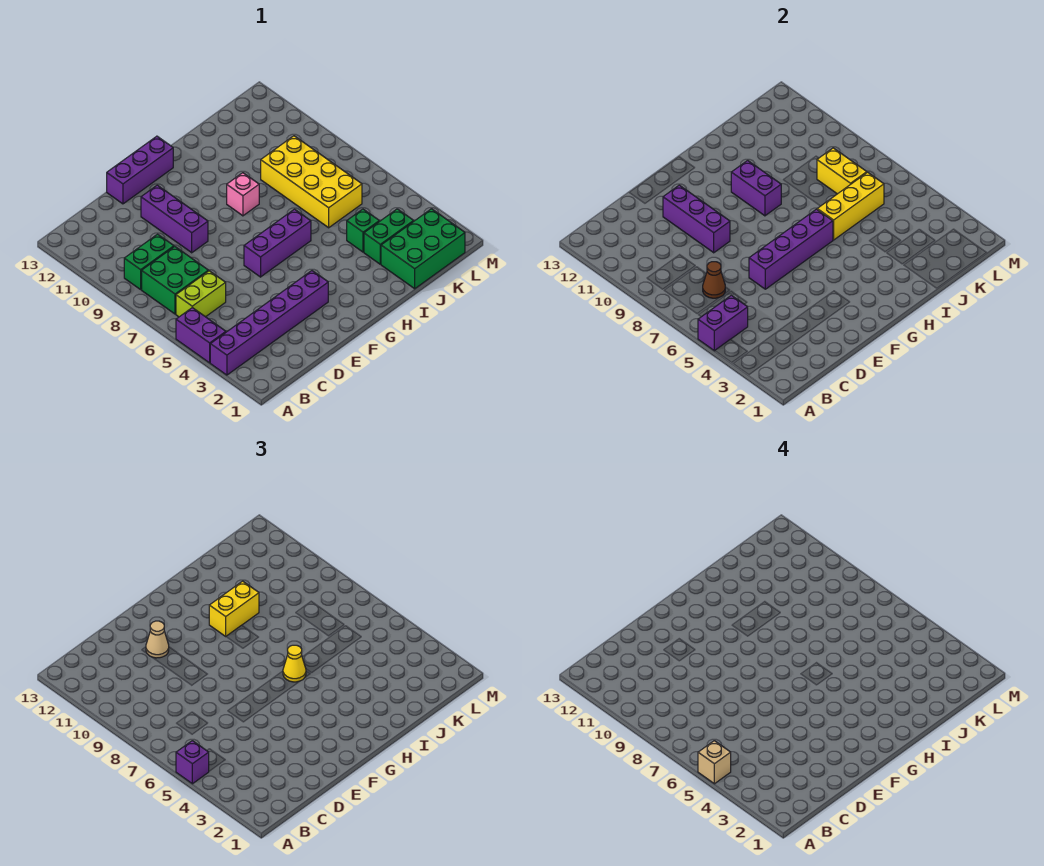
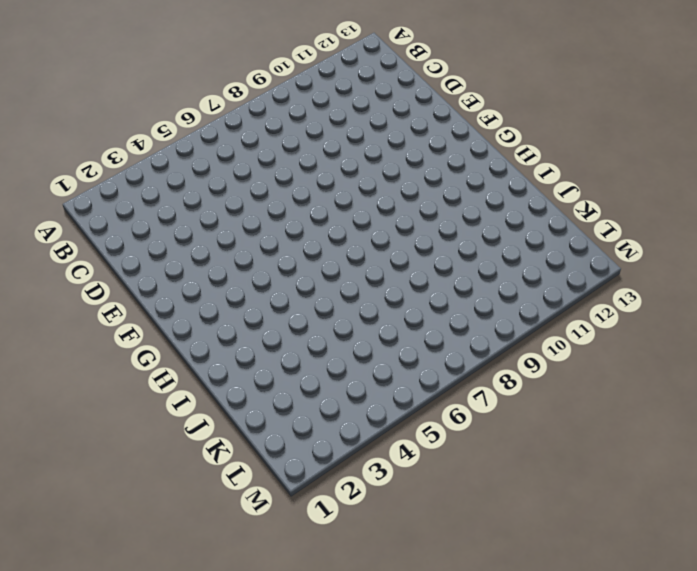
none -> purple 1x6 brick [210,271,328,375]
none -> purple 1x2 brick [176,308,226,363]
none -> lime 1x2 brick [176,271,226,317]

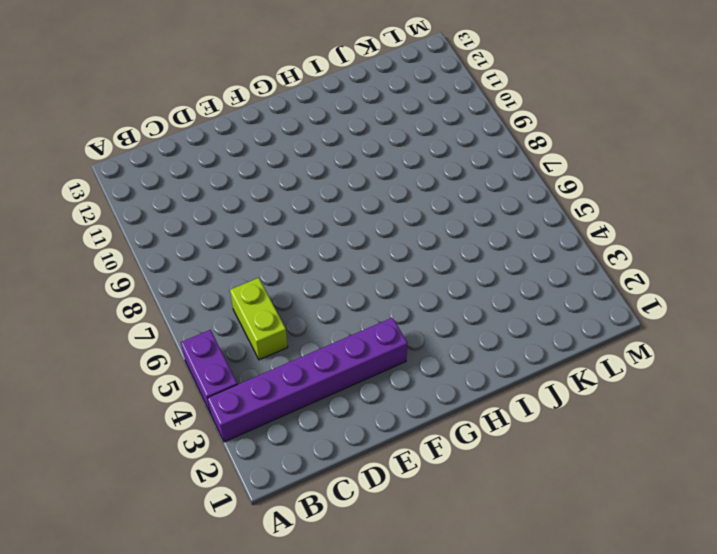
lime 1x2 brick [230,278,288,360] -> lime 1x2 brick turned to [176,271,226,317]
none -> green 2x2 brick [142,246,208,314]
none -> green 1x2 brick [124,234,174,289]
none -> purple 1x3 brick [141,185,208,253]

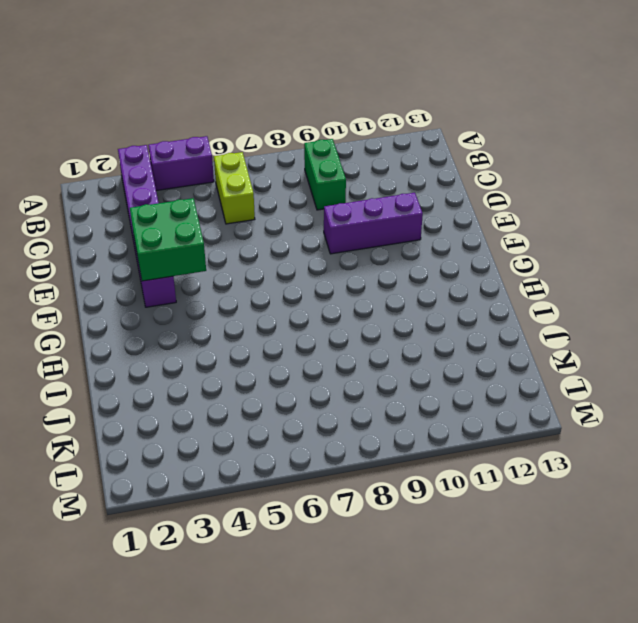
green 2x2 brick [130,198,206,281] -> green 2x2 brick moved to [142,246,208,314]
none -> purple 1x3 brick [107,136,173,204]
none -> purple 1x3 brick [244,209,311,277]
none -> pink 1x1 brick [227,173,259,216]

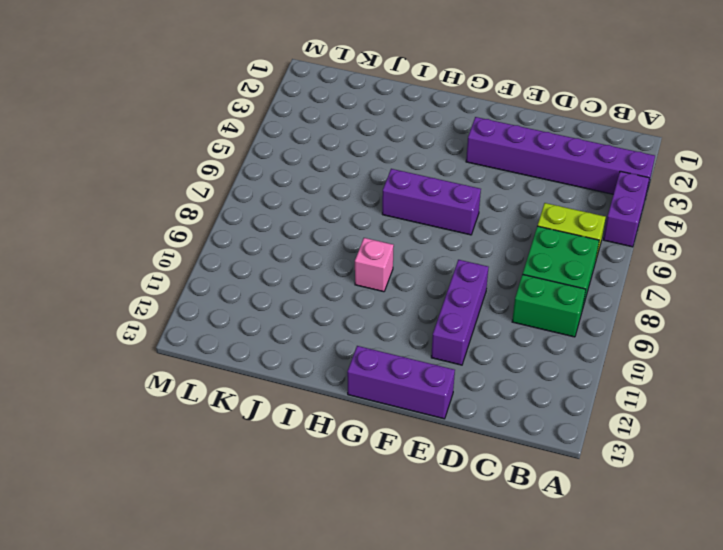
none -> green 2x3 brick [381,209,465,289]
none -> green 1x2 brick [364,209,414,264]
none -> green 1x1 brick [347,209,379,252]

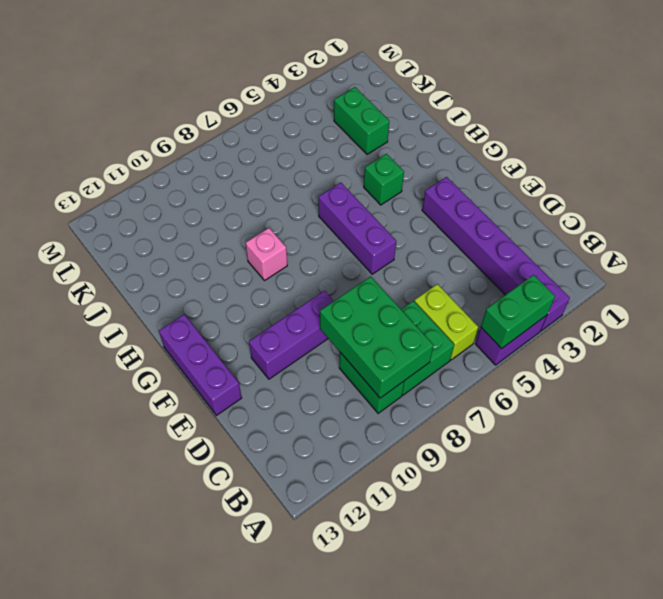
green 1x2 brick [481,275,555,349] -> purple 1x2 brick [698,295,748,351]
green 2x3 brick [320,277,434,398] -> green 2x3 brick moved to [381,209,465,289]
green 1x1 brick [364,154,404,205] -> green 1x1 brick moved to [347,209,379,252]
none -> yellow 2x4 brick [261,136,362,228]
none -> brown 1x1 cone [703,262,725,298]
none -> purple 1x4 brick [749,209,833,289]

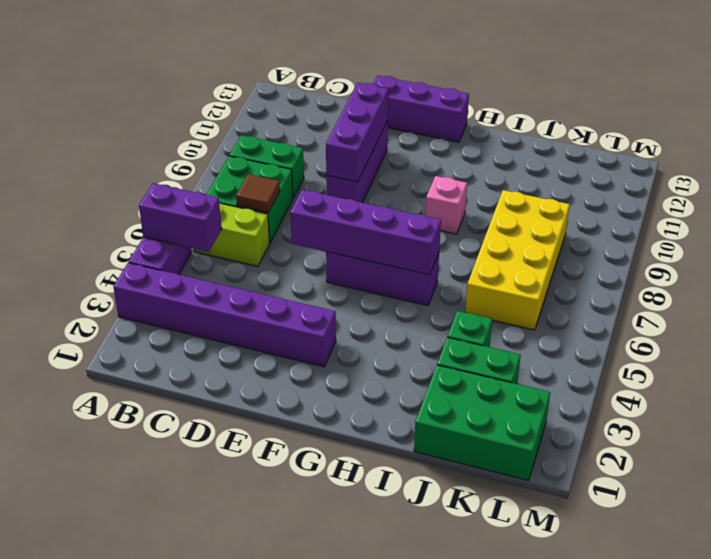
brown 1x1 tile [236,174,280,212] -> brown 1x1 cone [703,262,725,298]
none -> purple 1x2 brick [731,160,781,216]
none -> yellow 1x3 brick [817,172,884,240]
none -> yellow 1x2 brick [817,148,867,194]

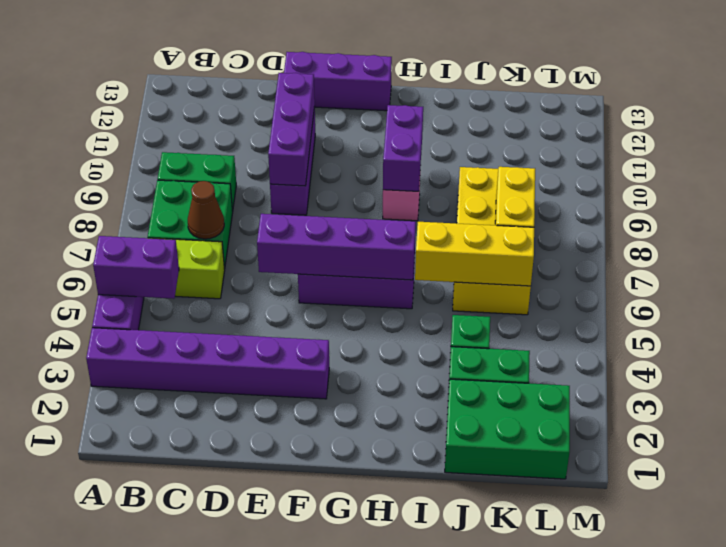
none -> purple 1x1 brick [176,741,209,784]
none -> tan 1x1 cone [146,621,169,658]
none -> yellow 1x1 cone [283,645,306,682]

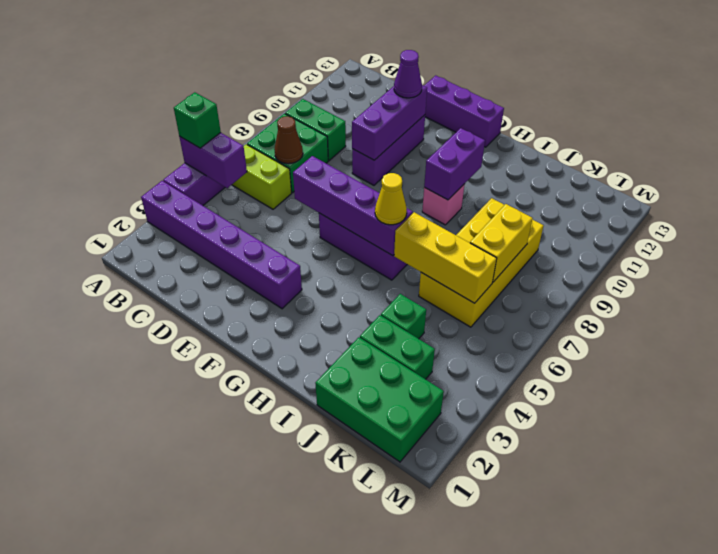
green 1x1 brick [174,92,221,148] -> purple 1x1 brick [176,741,209,784]
purple 1x1 cone [394,50,422,98] -> tan 1x1 cone [146,621,169,658]
none -> yellow 1x2 brick [209,581,259,636]
none -> tan 1x1 brick [698,741,731,784]

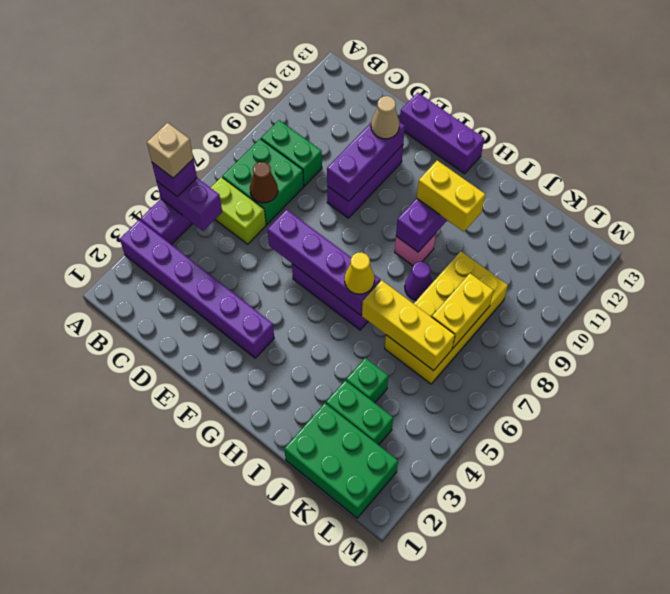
purple 1x1 cone [405,262,433,300] -> none

